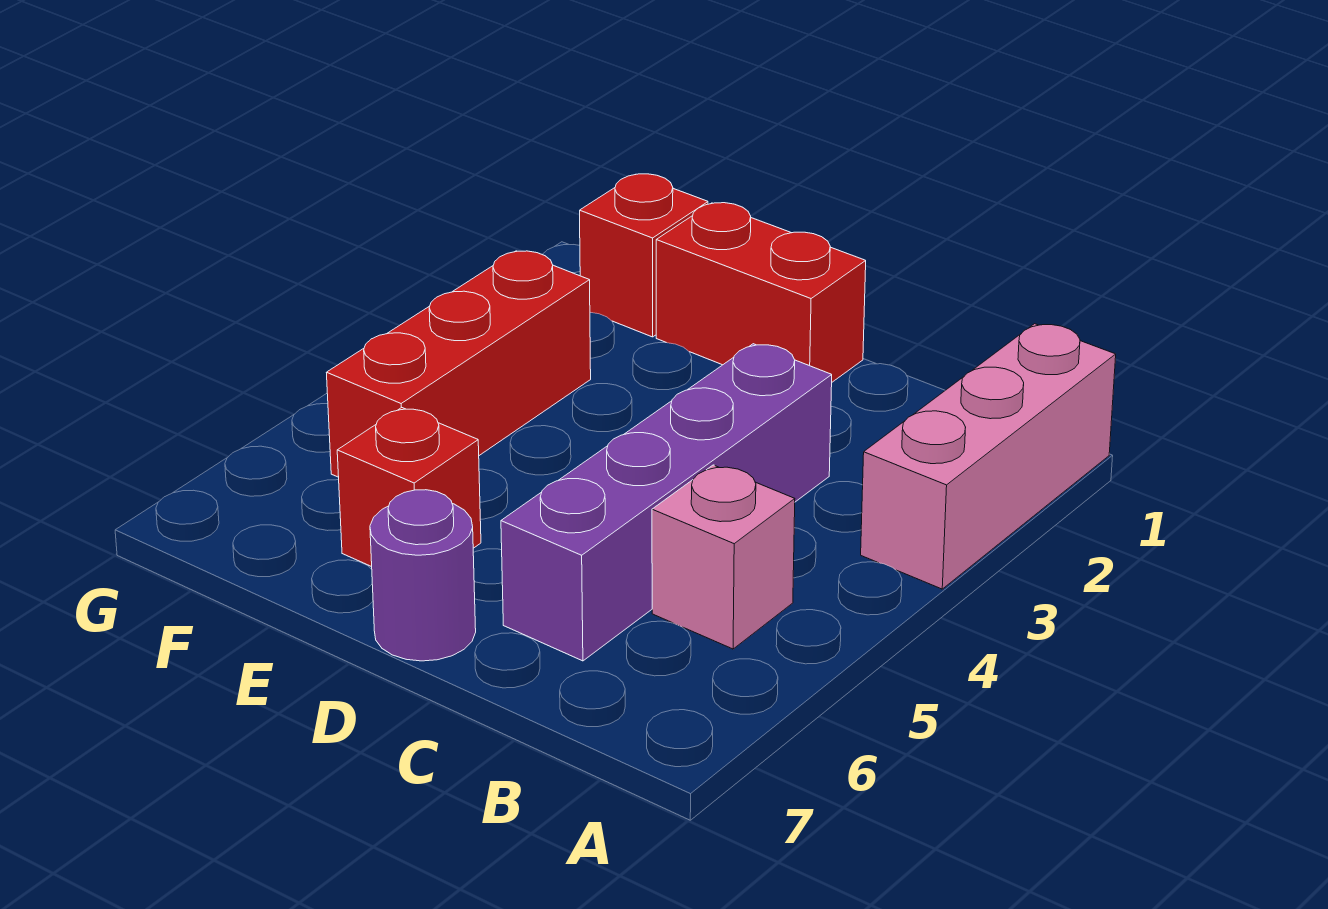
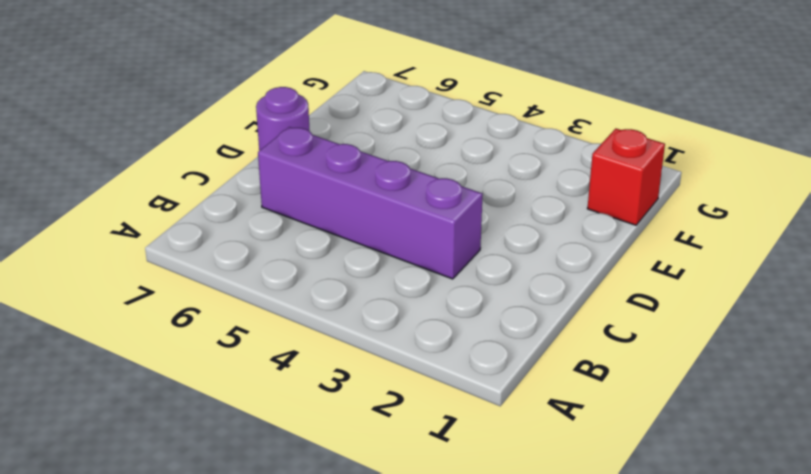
none -> pink 1x3 brick [861,324,1116,589]
none -> pink 1x1 brick [652,465,795,649]

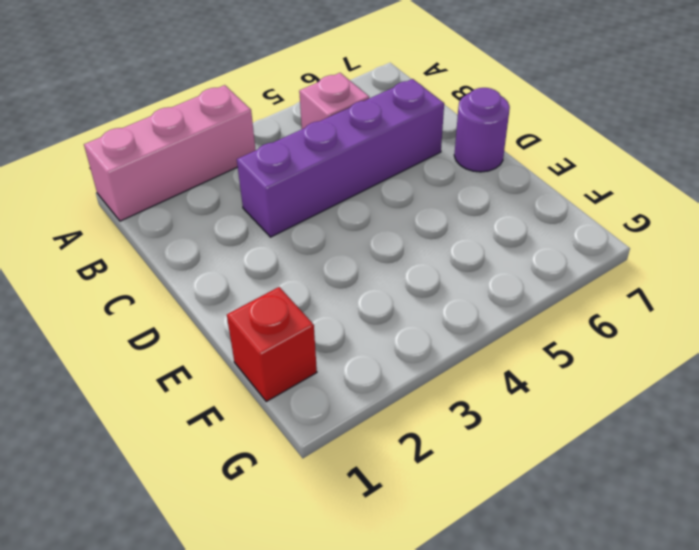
none -> red 1x2 brick [656,203,866,382]
none -> red 1x1 brick [337,407,481,567]

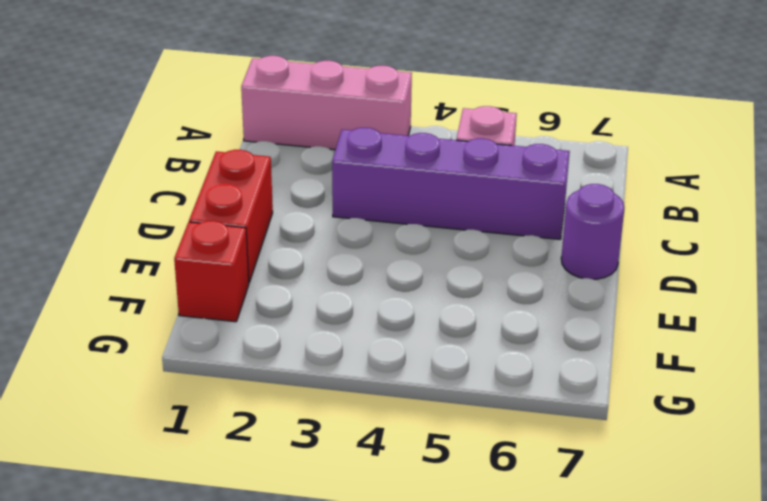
none -> red 1x1 brick [337,407,481,567]
none -> red 1x3 brick [326,251,591,477]

